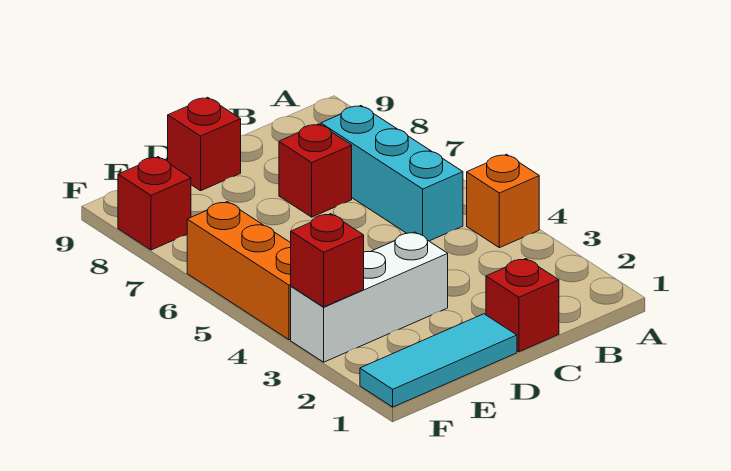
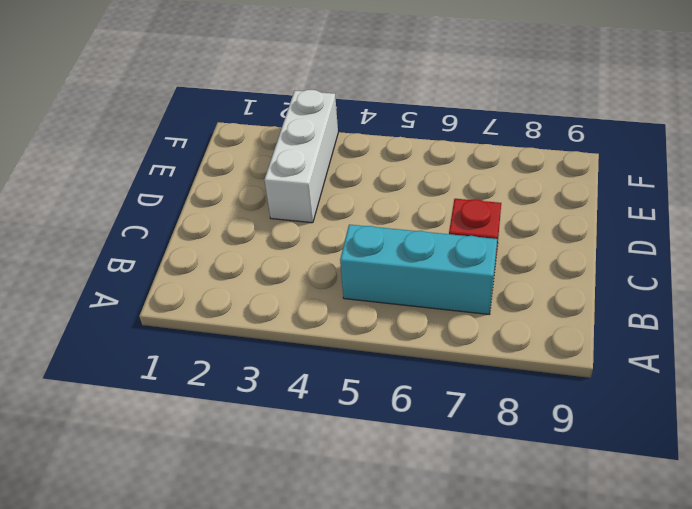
none -> orange 1x1 brick [467,154,539,248]
none -> red 1x1 brick [486,259,559,352]

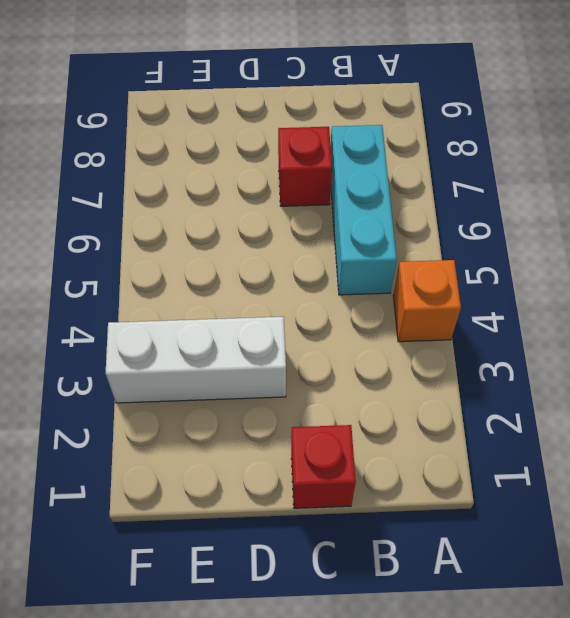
none -> cyan 1x3 tile [360,314,517,407]
none -> red 1x1 brick [168,97,241,191]

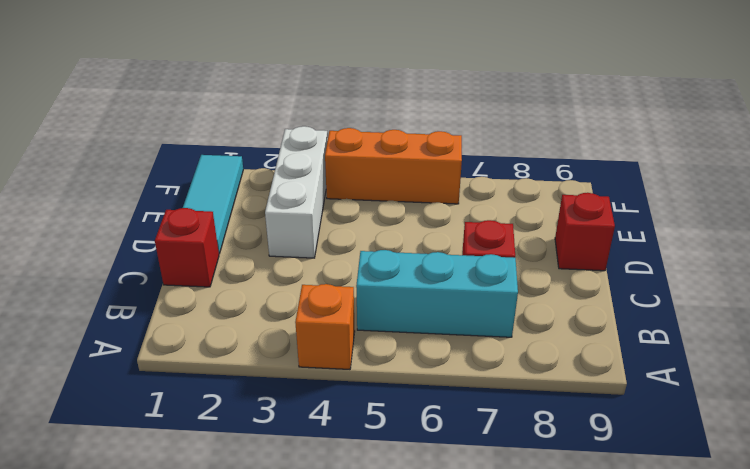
none -> red 1x1 brick [118,157,191,250]
none -> red 1x1 brick [291,214,364,307]

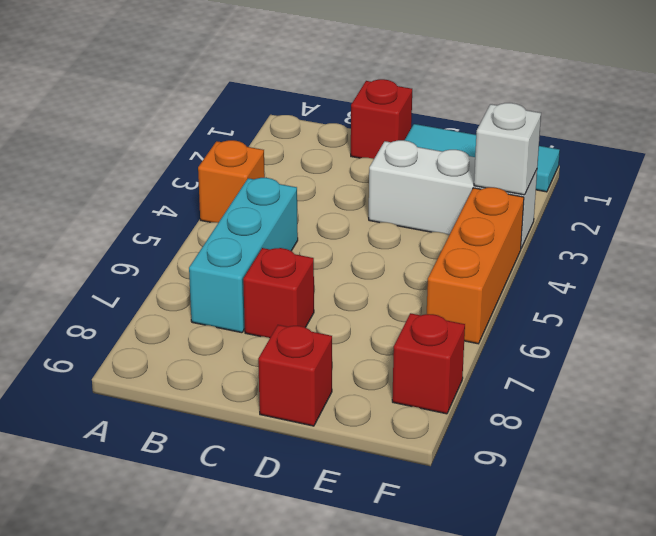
white 1x1 brick [474,103,541,195] -> red 1x1 brick [291,214,364,307]

